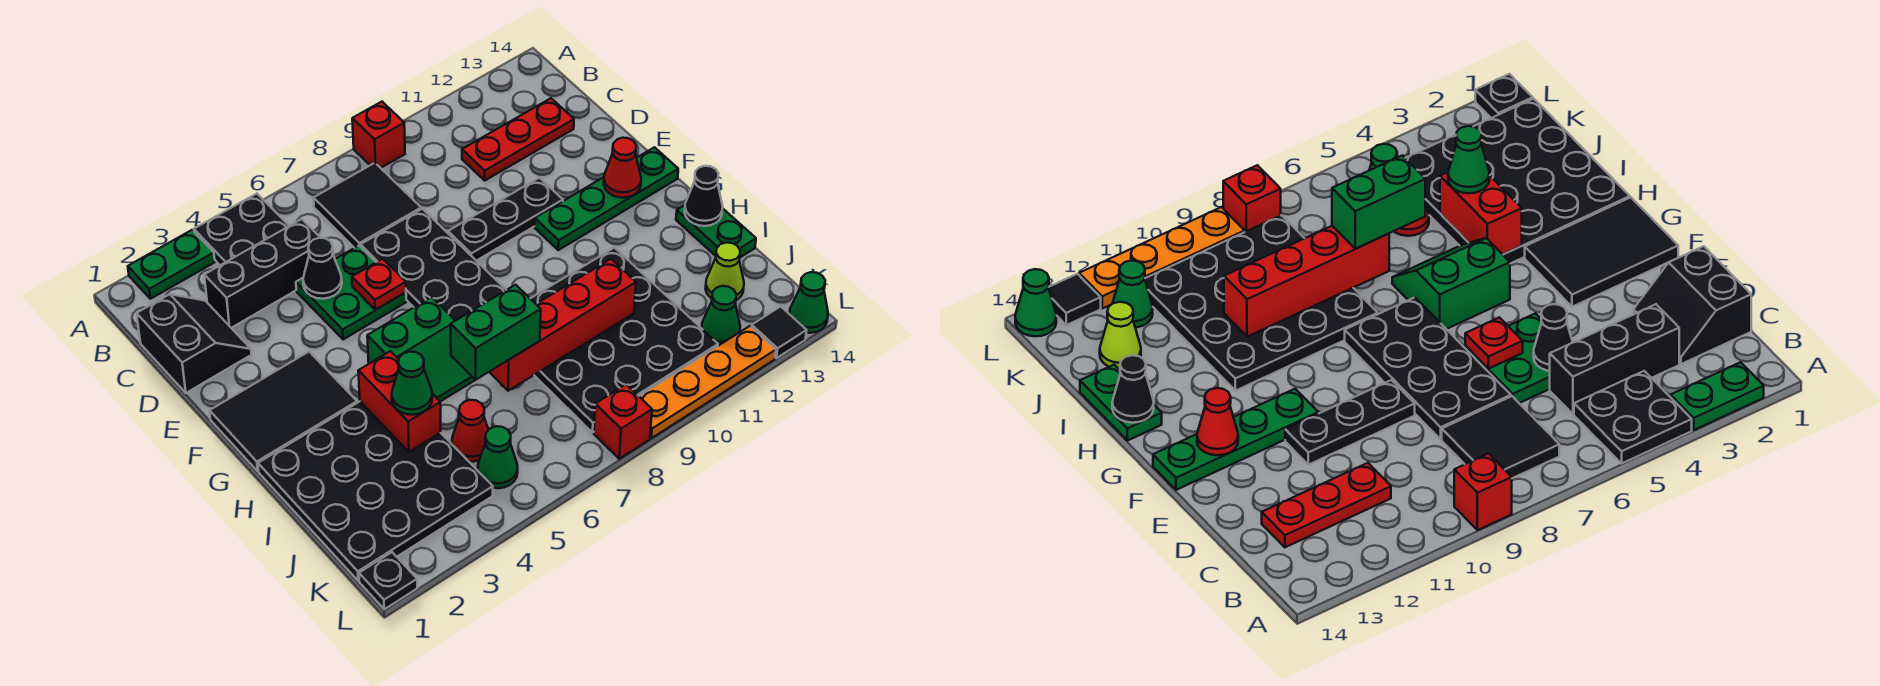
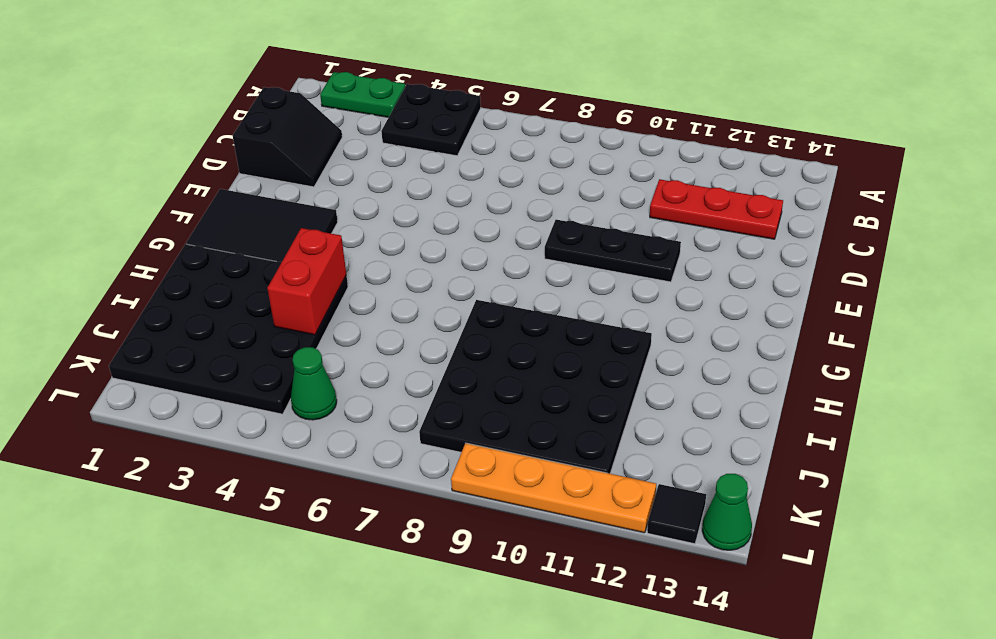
none -> red 1x1 brick [352,102,405,168]
none -> black 2x2 tile [314,163,421,248]
none -> black 1x3 brick [204,219,320,328]
none -> green 2x2 plate [296,246,406,340]

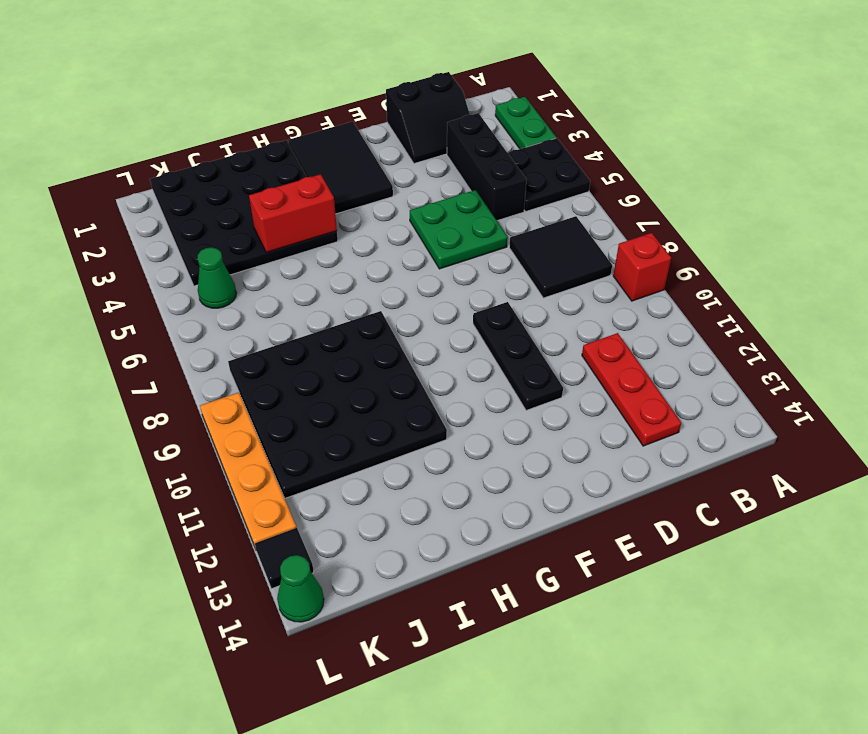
none -> black 2x4 plate [361,209,506,321]
none -> green 1x4 plate [535,147,678,250]
none -> green 2x2 slope [367,297,475,401]
none -> green 1x2 plate [676,205,756,257]

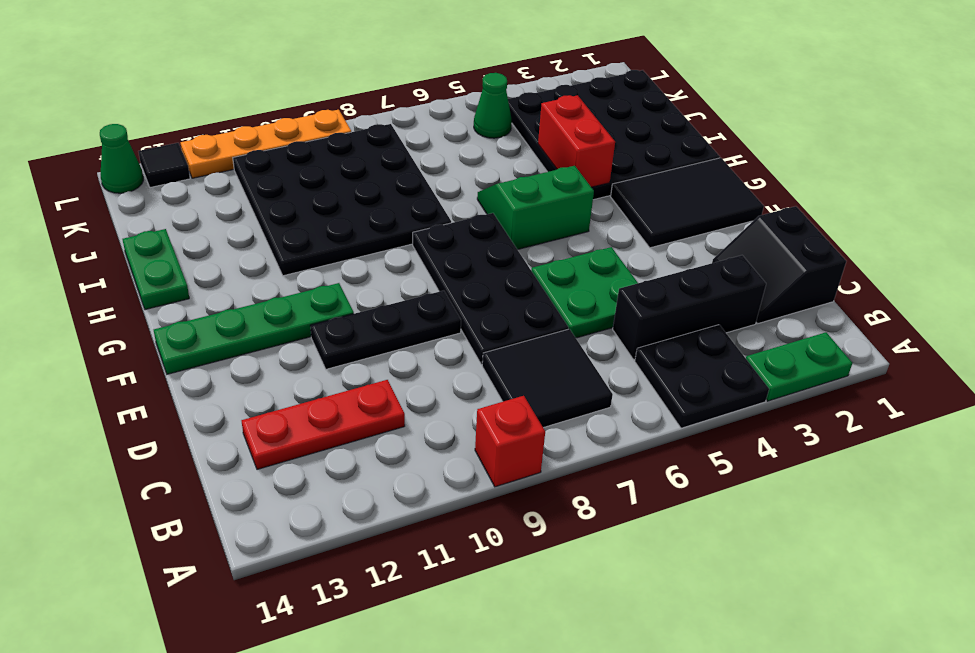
none -> red 1x1 cone [452,400,488,462]
none -> lime 1x1 cone [705,243,744,300]
none -> green 1x1 cone [702,286,740,346]
none -> black 1x1 plate [359,552,417,609]

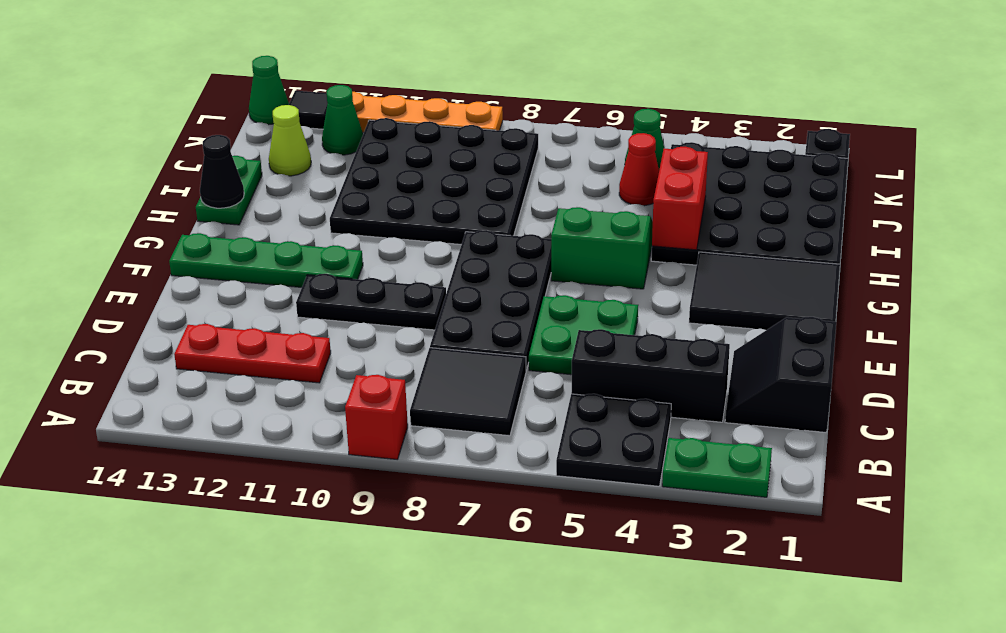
none -> red 1x1 brick [594,384,652,459]
none -> black 1x1 cone [303,238,342,299]
none -> red 1x1 plate [352,259,406,310]
none -> red 1x1 cone [604,138,641,198]

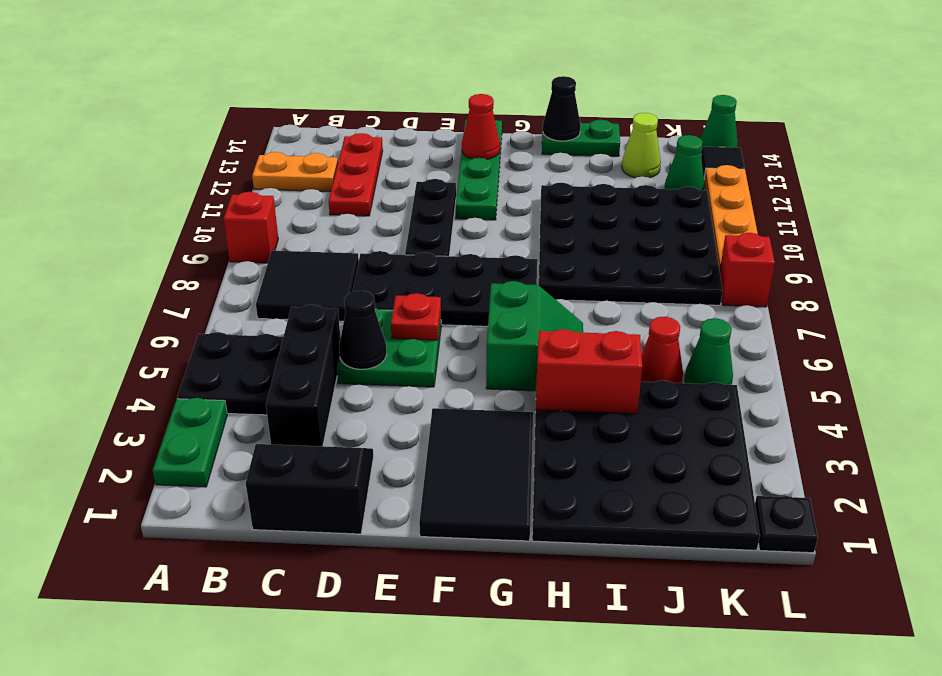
orange 1x2 plate [252,152,338,192] -> none
none -> red 1x4 brick [490,259,636,391]
none -> green 1x1 cone [392,352,432,415]
none -> green 1x2 brick [451,285,541,380]

